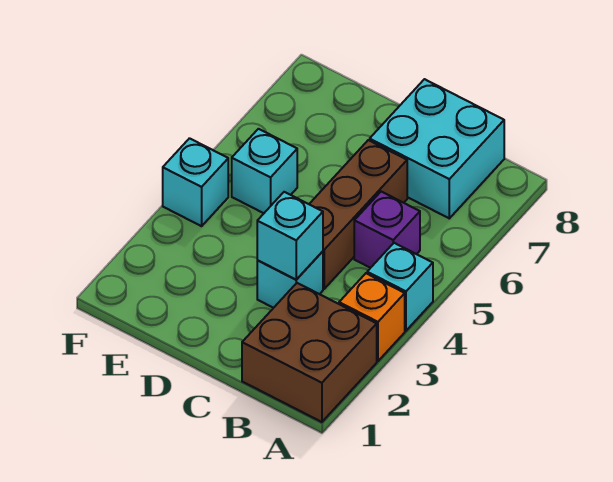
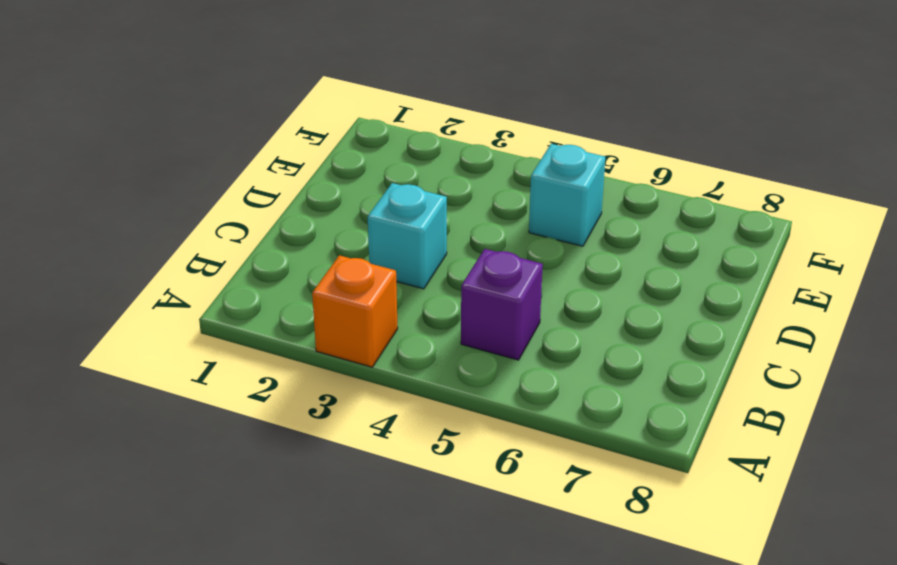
none -> brown 2x2 brick [242,283,377,422]
none -> cyan 1x1 brick [367,243,433,331]

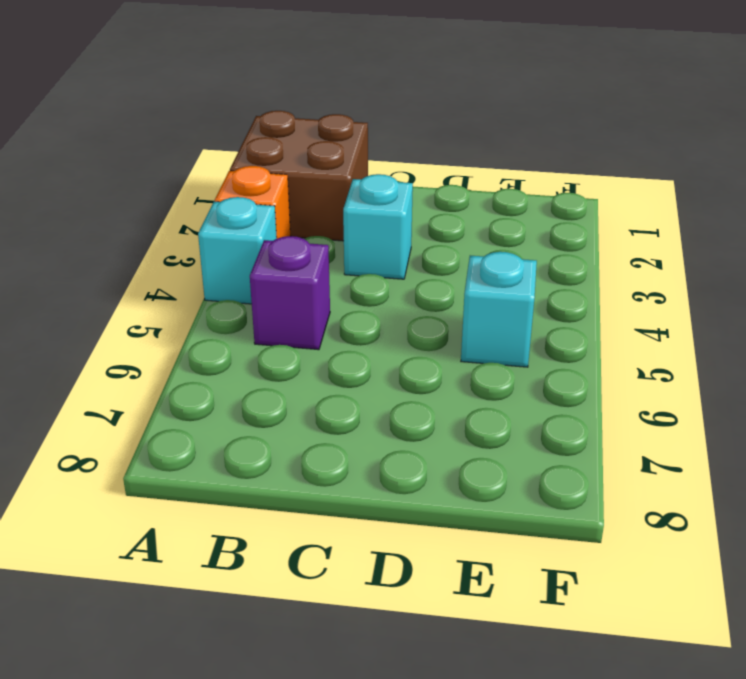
none -> cyan 2x2 brick [370,79,504,218]
none -> brown 1x3 brick [309,140,407,289]

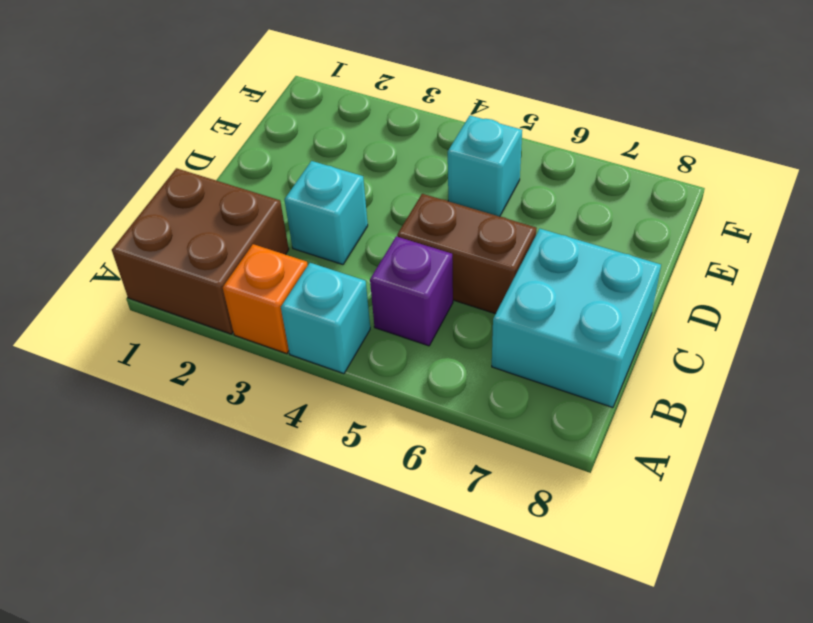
brown 1x2 brick [397,194,537,314] -> brown 1x3 brick [309,140,407,289]
none -> cyan 1x1 brick [163,138,228,226]
none -> cyan 1x1 brick [257,192,323,280]

